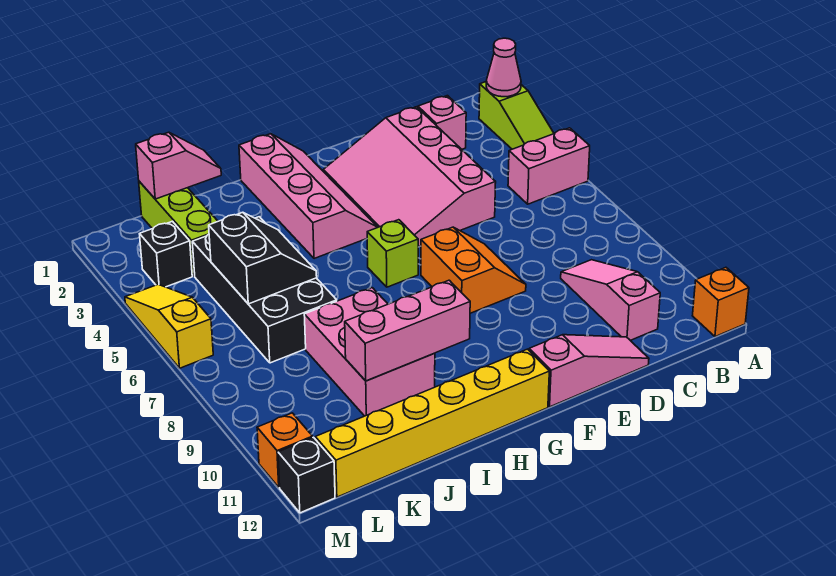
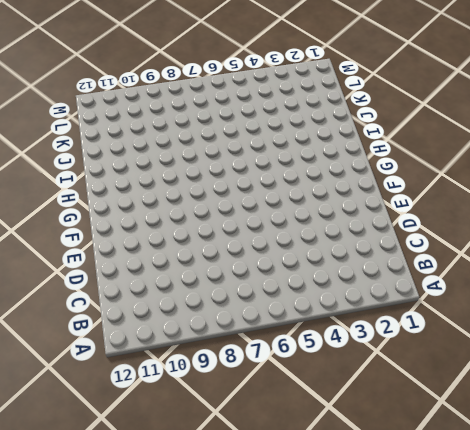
none -> lime 1x3 slope [479,82,554,149]
none -> pink 1x2 brick [508,128,590,204]
none -> orange 1x1 brick [692,267,749,337]

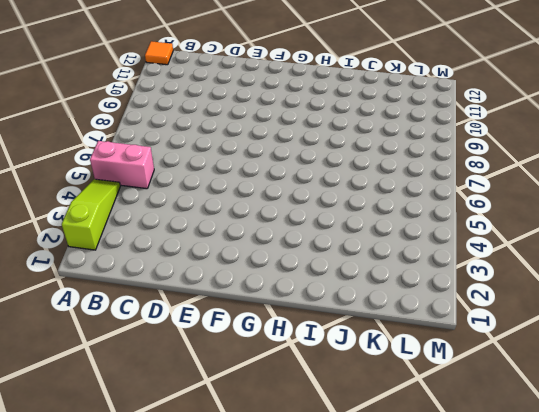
orange 1x1 tile [145,41,173,65] -> orange 1x1 brick [692,267,749,337]
none -> pink 1x1 brick [418,96,466,149]
none -> pink 1x3 slope [561,260,660,340]
none -> pink 3x4 slope [323,107,496,247]

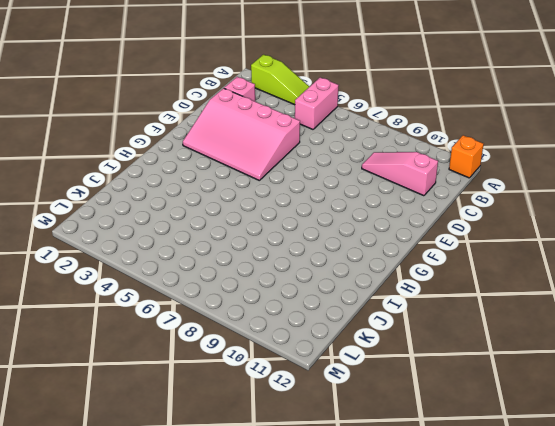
none -> pink 1x3 slope [529,335,649,407]
none -> orange 2x2 slope [421,227,526,313]
none -> pink 2x4 slope [239,134,378,259]

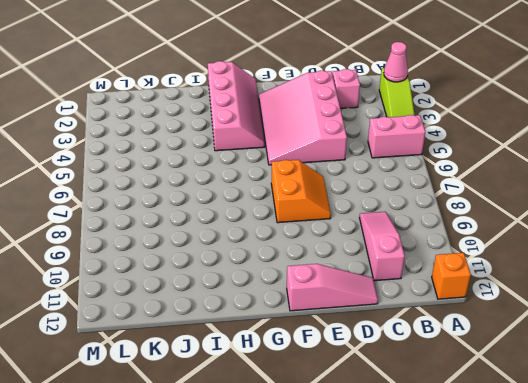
none -> lime 1x1 brick [367,220,418,287]
none -> yellow 1x6 brick [315,349,549,497]
none -> pink 2x3 brick [304,288,435,416]

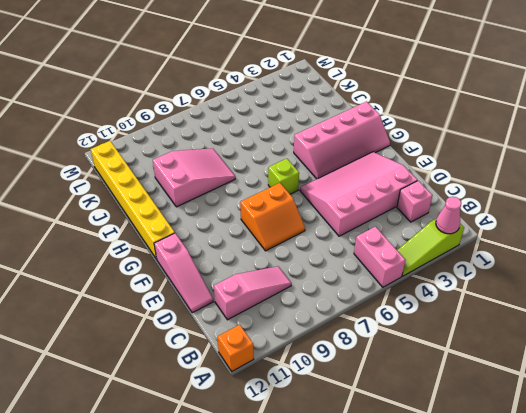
pink 2x3 slope [153,148,235,207] -> pink 2x3 brick [304,288,435,416]
none -> black 2x4 brick [192,217,337,363]
none -> lime 1x3 brick [139,181,218,276]
none -> black 1x1 brick [140,221,192,287]

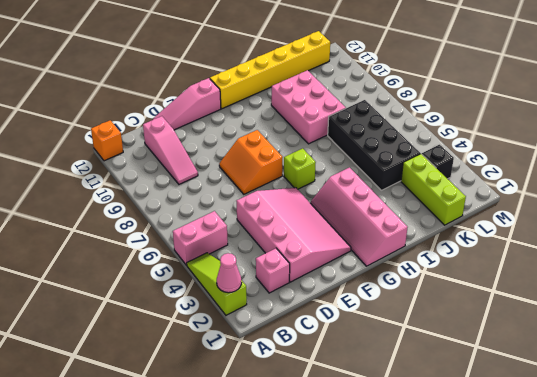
none -> yellow 1x3 slope [125,284,213,368]
none -> orange 1x1 brick [257,413,313,487]
none -> black 1x1 brick [278,437,335,513]

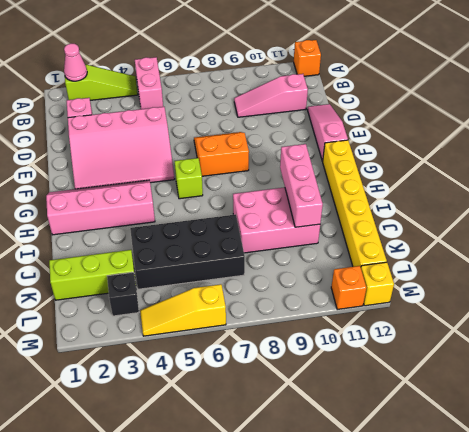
yellow 1x1 brick [361,262,394,306] -> black 1x1 brick [278,437,335,513]
none -> pink 1x2 slope [136,132,221,199]
none -> black 2x2 slope [209,212,317,304]

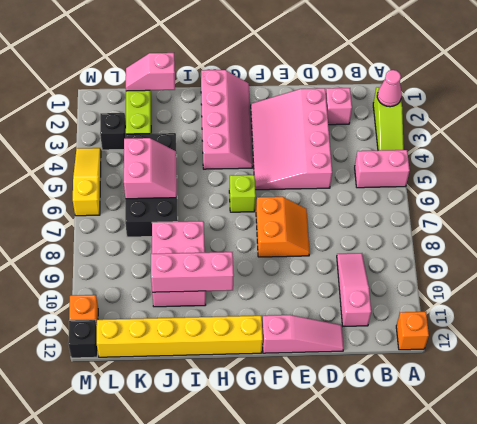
pink 1x2 slope [126,53,175,91] -> pink 1x2 slope turned to [136,132,221,199]
pink 2x2 slope [124,138,177,199] -> black 2x2 slope [209,212,317,304]

